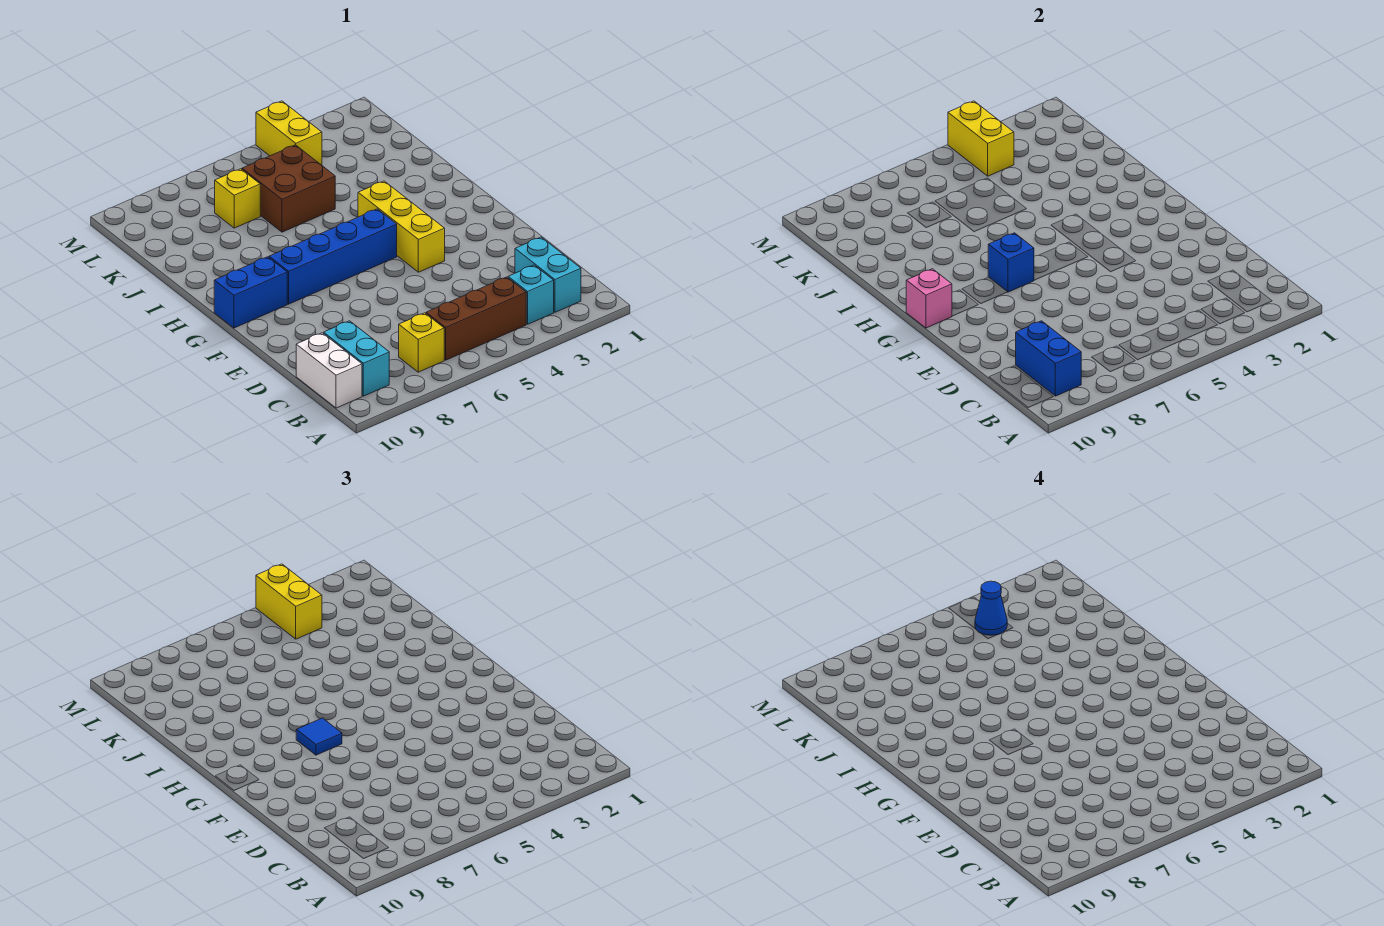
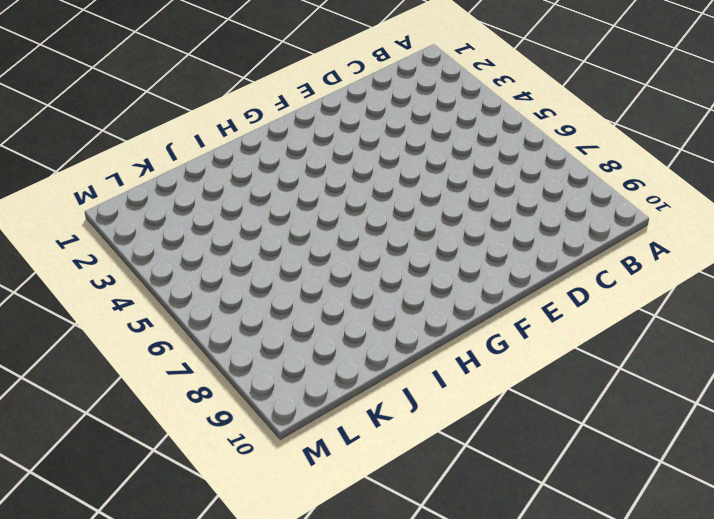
none -> cyan 1x2 brick [515,237,581,312]
none -> cyan 1x1 brick [508,265,554,324]
none -> brown 1x3 brick [426,277,526,360]

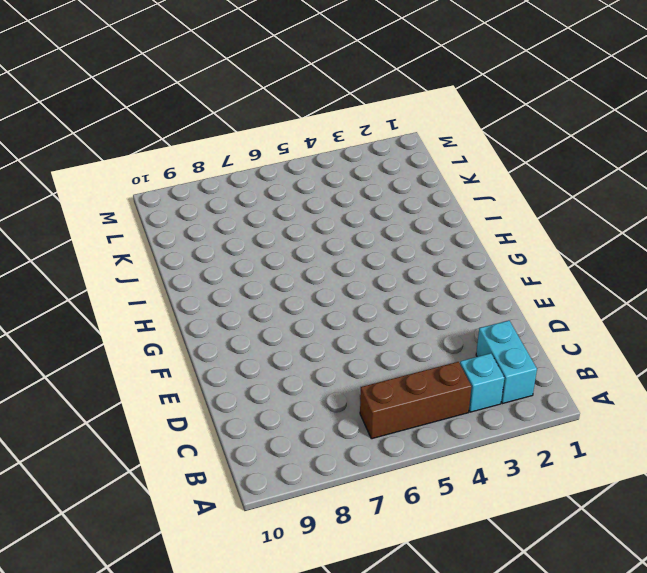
none -> yellow 1x1 brick [399,313,444,372]
none -> cyan 1x2 brick [324,321,389,396]
none -> white 1x2 brick [296,333,362,408]

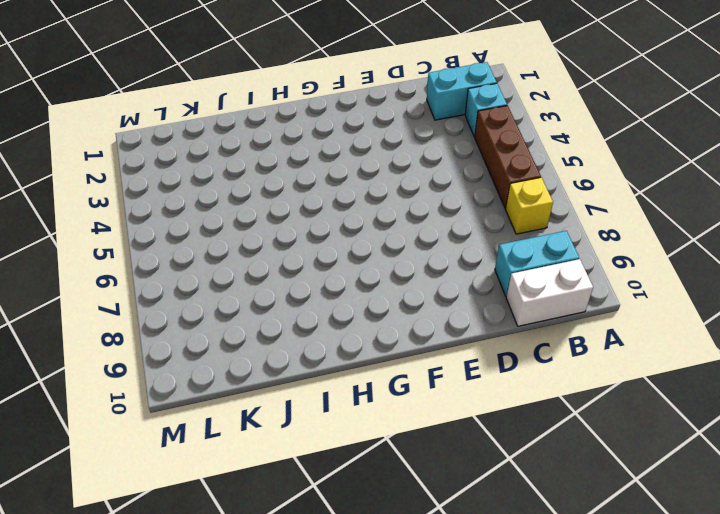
none -> yellow 1x3 brick [358,181,445,272]
none -> blue 1x4 brick [269,209,397,304]
none -> blue 1x2 brick [214,257,287,328]

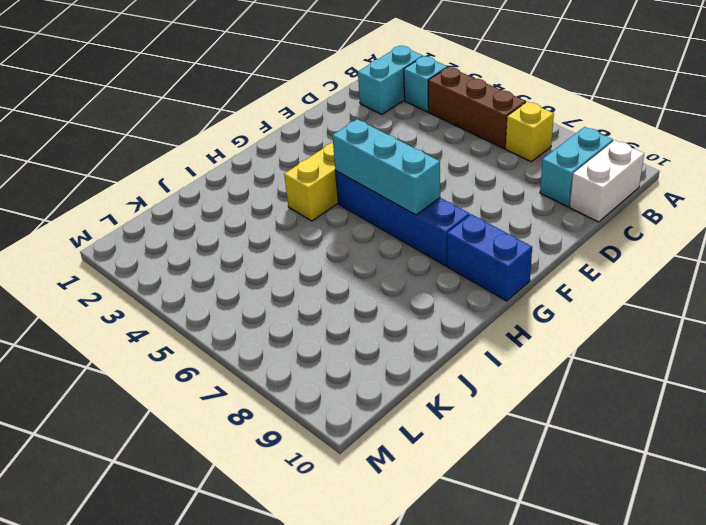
cyan 1x3 brick [332,119,440,215] -> blue 1x1 brick [988,233,1034,292]
none -> brown 2x2 brick [242,145,335,232]
none -> yellow 1x1 brick [215,169,260,228]
none -> yellow 1x2 brick [256,101,322,165]

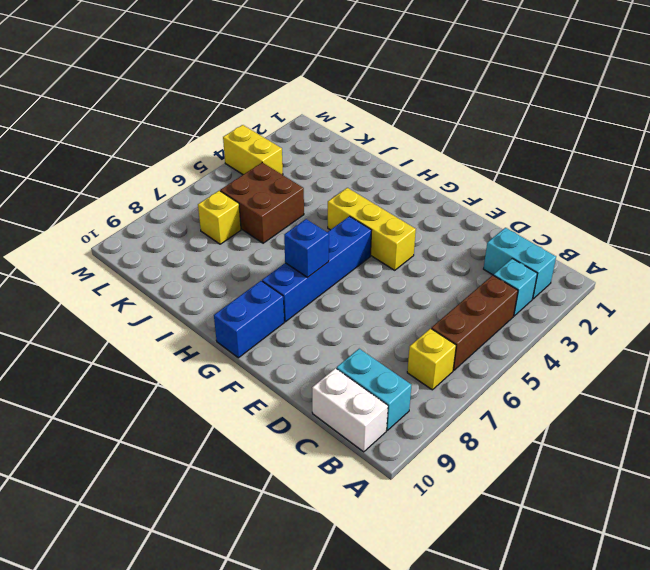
none -> blue 1x2 brick [1016,321,1081,396]
none -> pink 1x1 brick [906,269,952,328]
none -> yellow 1x2 brick [948,101,1014,176]

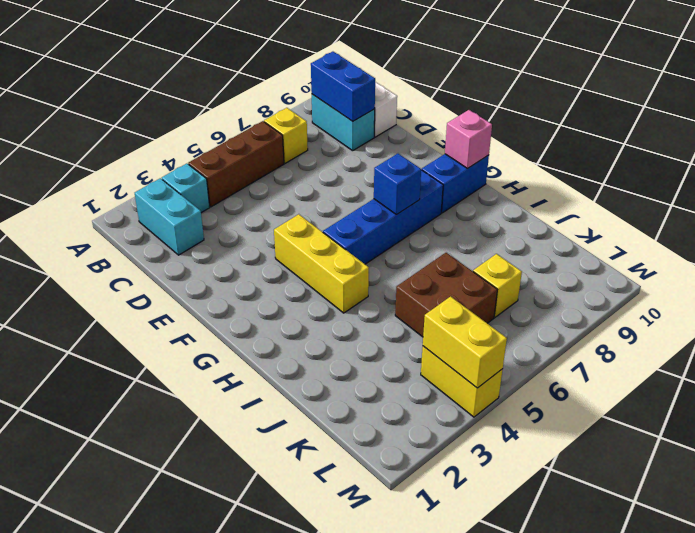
none -> blue 1x1 tile [296,718,342,755]
none -> yellow 1x2 brick [256,564,322,639]
none -> blue 1x1 cone [975,581,1007,635]

